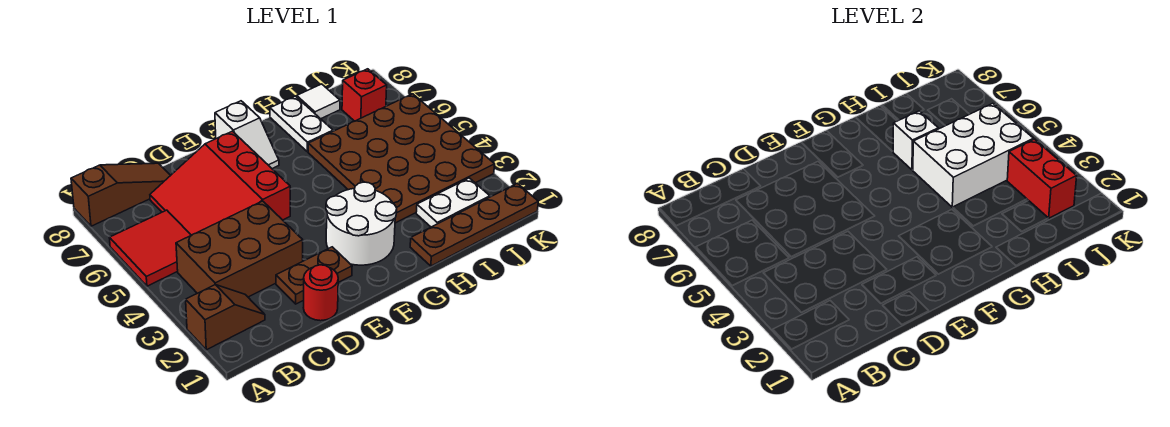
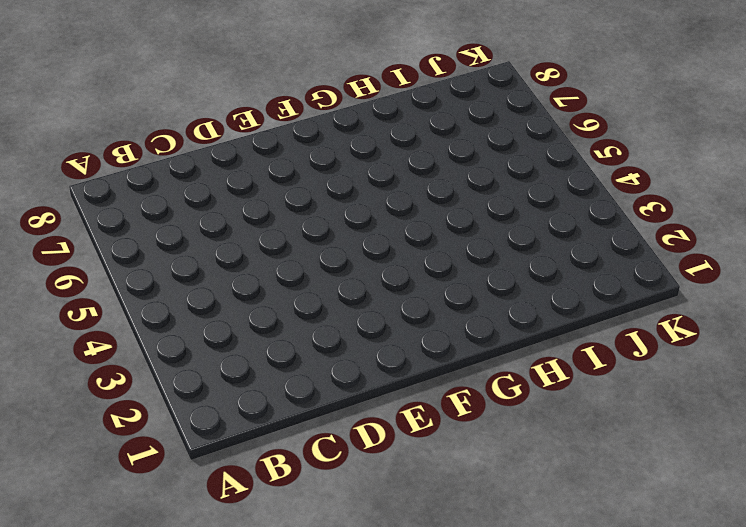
none -> brown 1x2 slope [186,285,265,350]
none -> red 2x2 tile [110,210,191,286]
none -> brown 1x3 slope [71,163,171,226]

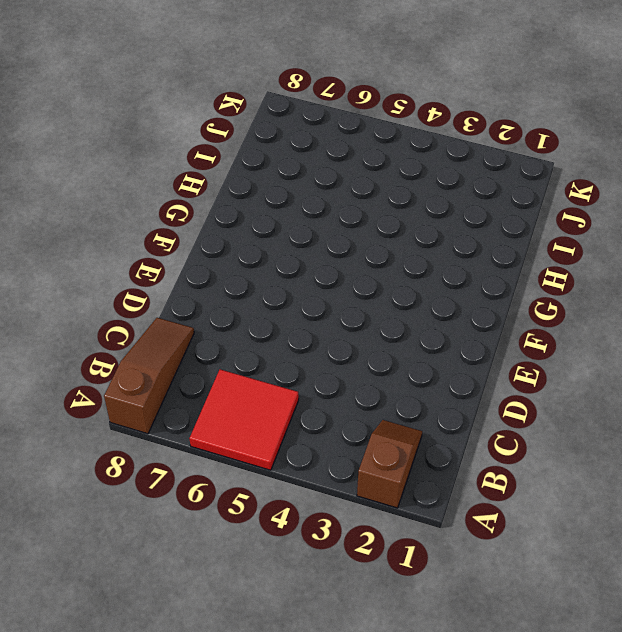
none -> brown 2x3 brick [176,201,303,297]
none -> red 3x3 slope [150,131,290,235]
none -> red 1x1 round brick [303,265,338,321]

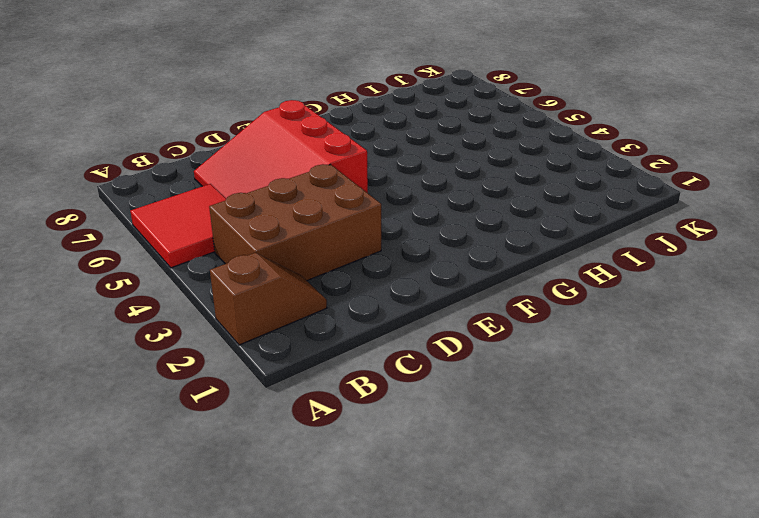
none -> brown 1x3 slope [71,163,171,226]
none -> red 1x1 round brick [303,265,338,321]
none -> brown 1x2 plate [276,247,352,304]

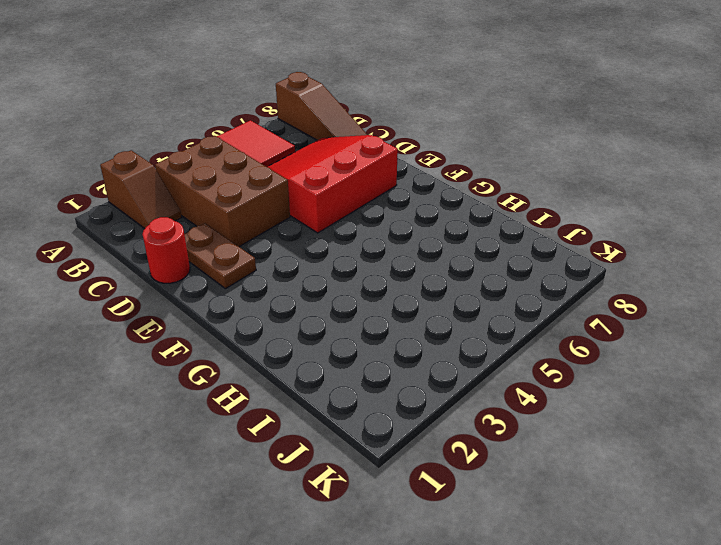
none -> white 2x2 round brick [326,182,397,265]
none -> white 1x2 slope [215,101,279,169]
none -> brown 1x4 plate [410,183,538,266]

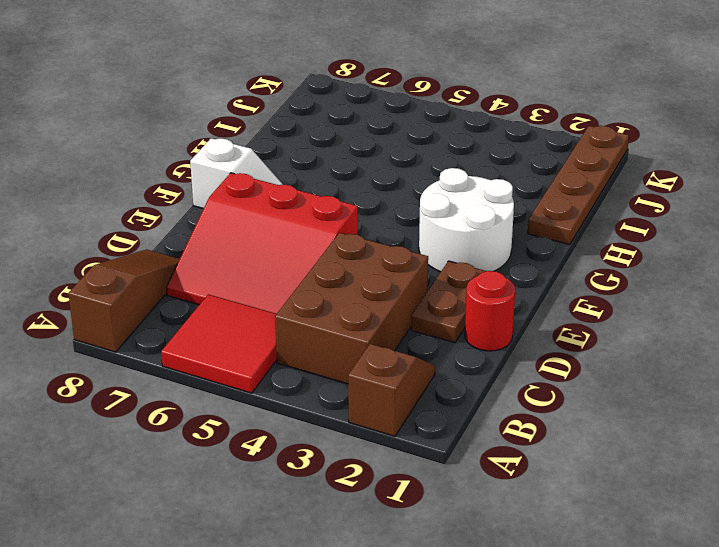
none -> brown 4x4 plate [308,94,495,223]
none -> white 1x2 plate [270,96,333,152]
none -> white 1x2 plate [416,178,490,227]

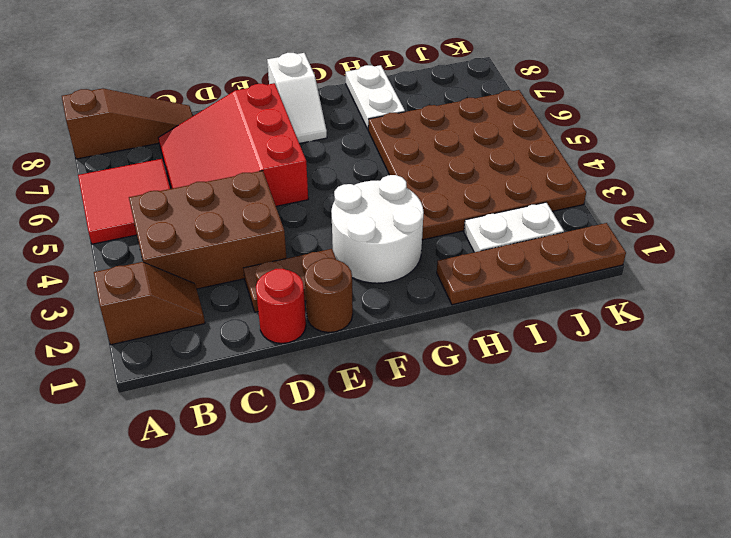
brown 1x1 round brick [305,258,353,332] -> none
none -> white 1x1 tile [297,84,340,119]
none -> red 1x1 brick [342,69,387,121]
none -> white 2x3 brick [913,103,1033,207]

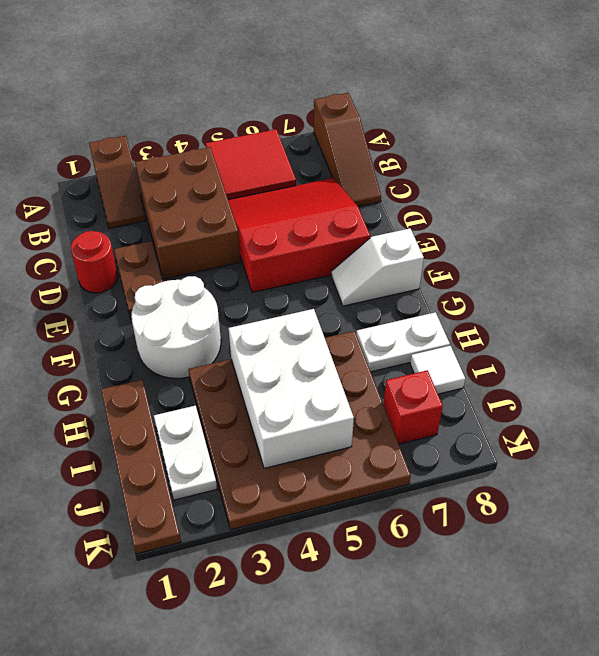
none -> white 1x1 brick [893,111,938,170]
none -> red 1x2 brick [1007,139,1077,218]

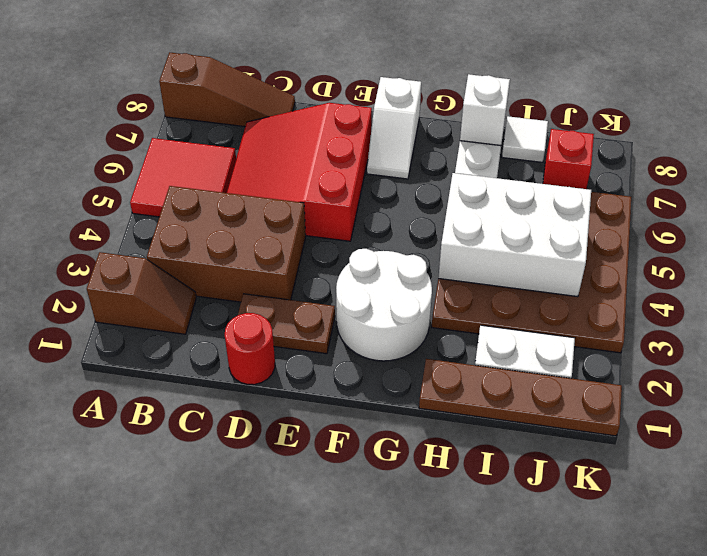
white 1x1 brick [460,74,510,146] -> white 1x1 brick moved to [893,111,938,170]
none -> red 1x2 brick [1007,139,1077,218]

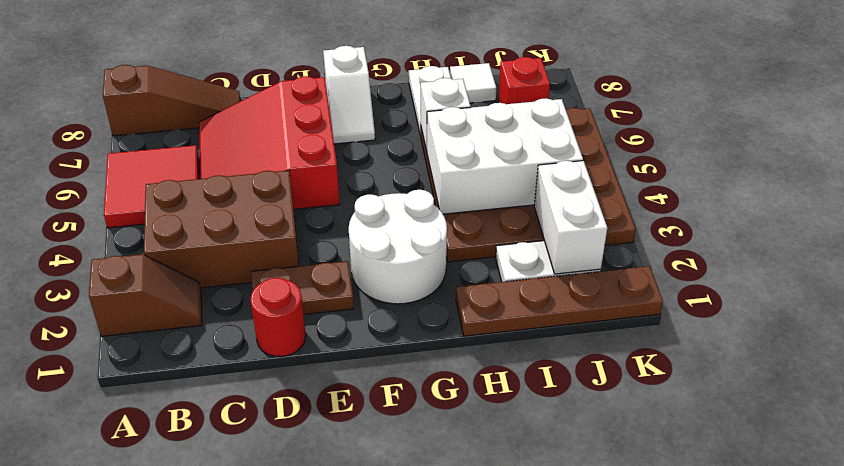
white 1x2 brick [534,161,607,274] -> red 1x2 brick [1007,139,1077,218]

